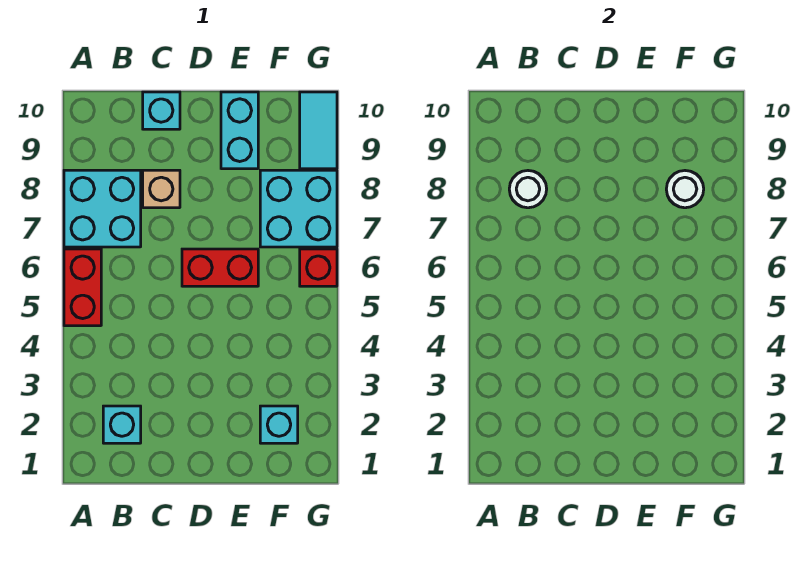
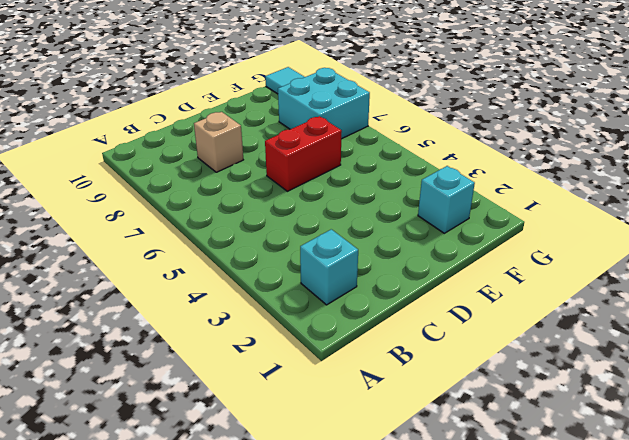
none -> red 1x2 brick [64,249,101,326]
none -> cyan 2x2 brick [64,170,141,247]
none -> cyan 1x1 brick [143,92,180,129]

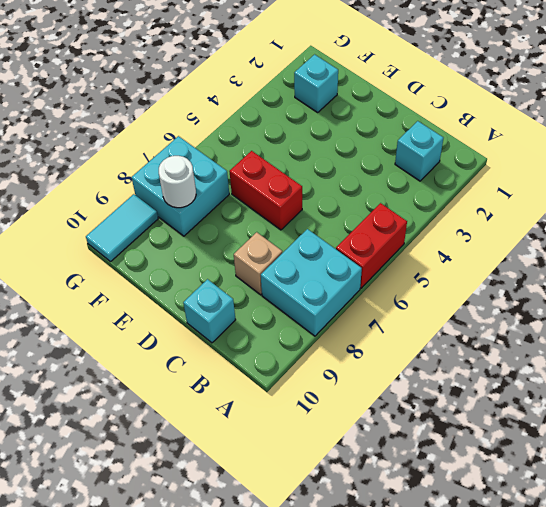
none -> cyan 1x2 brick [221,92,258,169]
none -> red 1x1 brick [300,249,337,286]
none -> white 1x1 round brick [509,171,547,208]

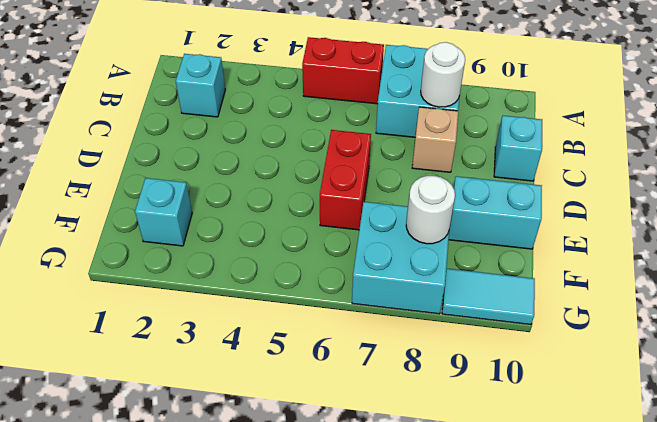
none -> red 1x1 brick [300,249,337,286]

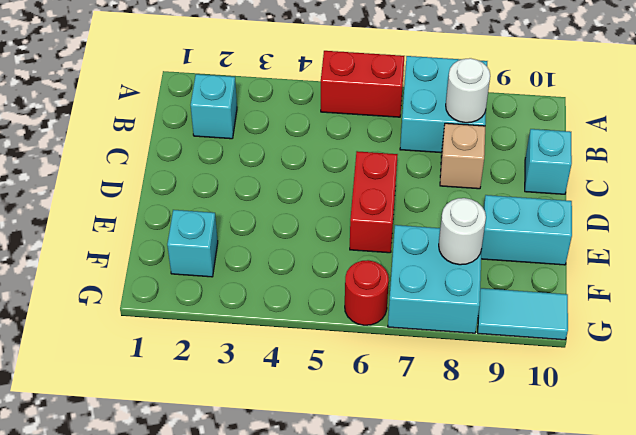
red 1x1 round brick [345,260,389,325] -> red 1x1 brick [300,249,337,286]

